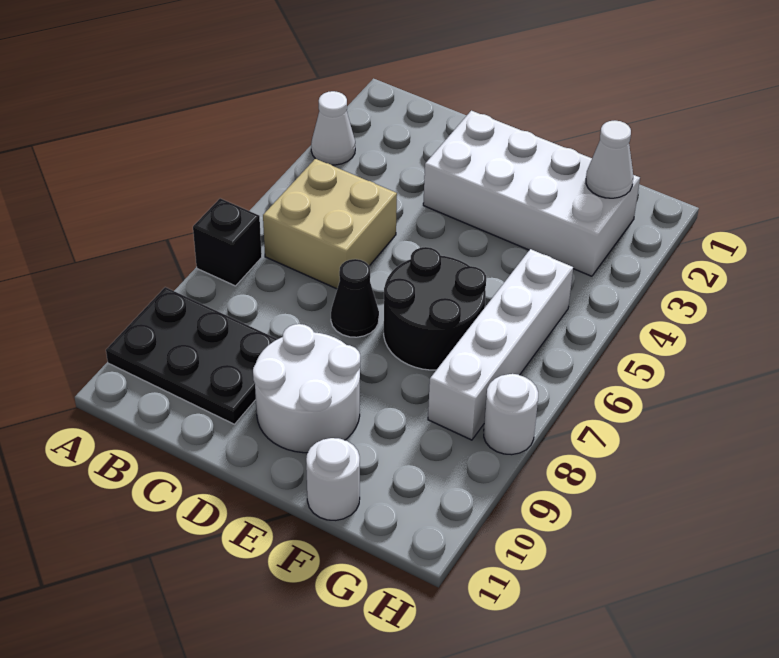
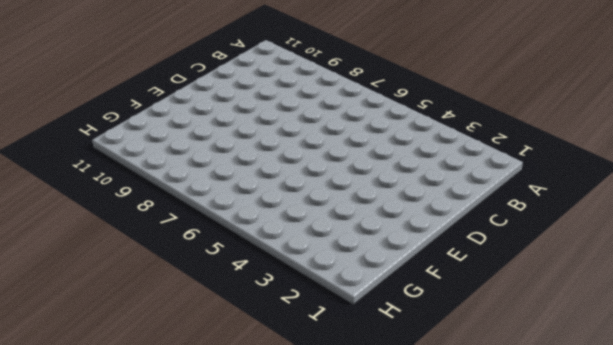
none -> white 1x1 cone [311,91,355,165]
none -> black 1x1 brick [193,198,262,286]
none -> black 2x3 plate [106,287,277,424]

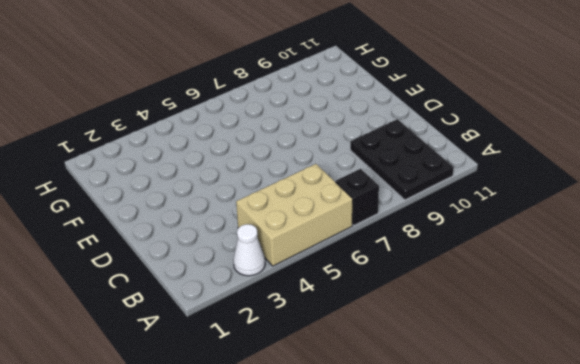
tan 2x3 brick [236,164,353,266] -> tan 2x2 brick [263,159,397,289]
none -> white 2x4 brick [423,111,640,276]
none -> black 1x1 cone [331,259,379,337]
none -> white 2x2 round brick [253,324,360,453]

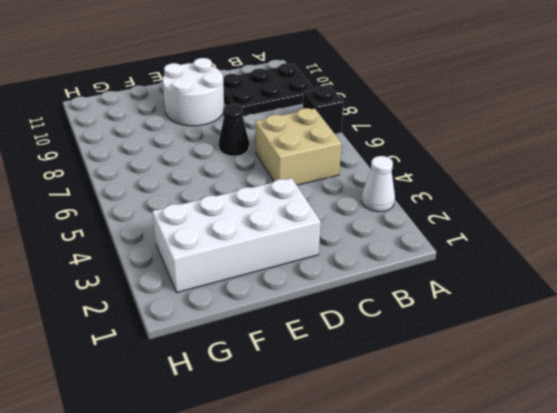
none -> black 2x2 round brick [384,247,486,370]
none -> white 1x1 round brick [306,438,360,520]
none -> white 1x4 brick [428,249,573,440]

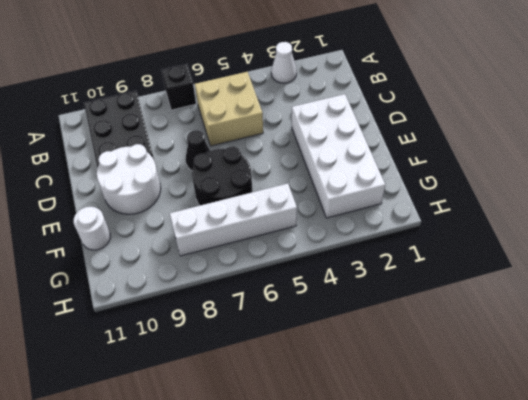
none -> white 1x1 round brick [484,374,538,455]
none -> white 1x1 cone [586,121,633,198]

